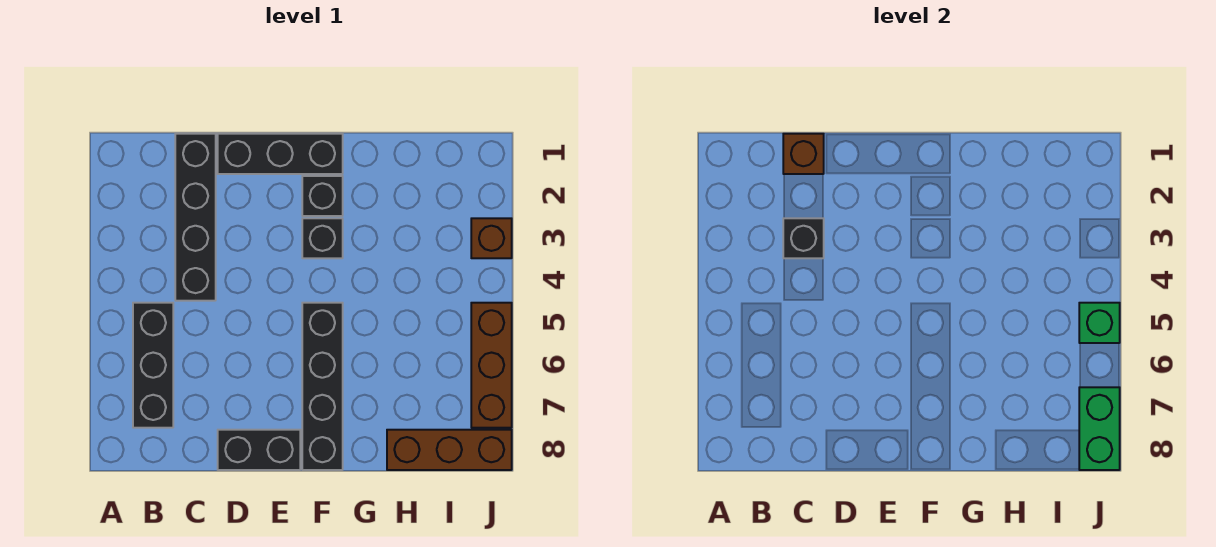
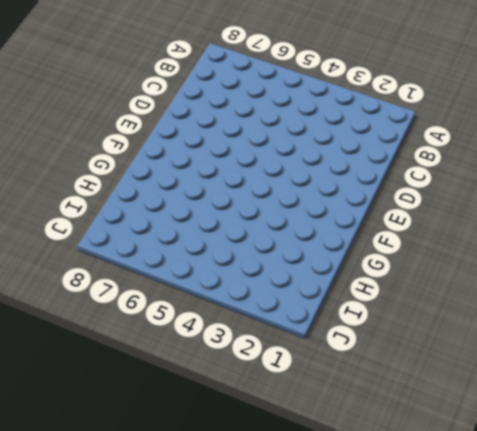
none -> black 1x3 brick [133,303,173,428]
none -> black 1x4 brick [175,134,216,301]
none -> black 1x3 brick [218,134,343,174]

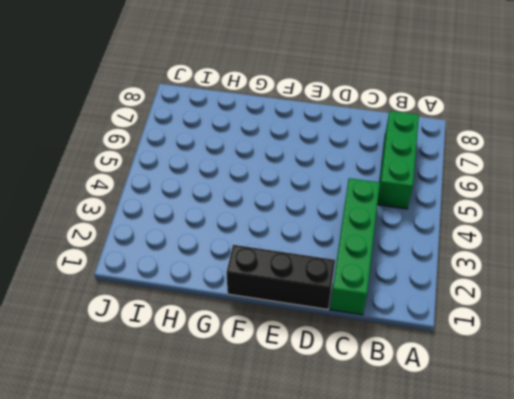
green 1x3 brick [377,111,419,209] -> black 1x3 brick [133,303,173,428]
green 1x4 brick [330,178,380,315] -> black 1x4 brick [175,134,216,301]
none -> black 1x2 brick [218,430,300,470]
none -> black 1x1 brick [302,176,343,216]
none -> black 1x1 brick [302,218,343,258]

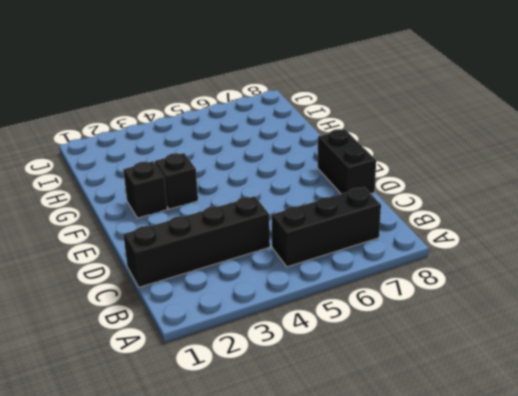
none -> black 1x3 brick [218,134,343,174]
none -> black 1x4 brick [302,303,343,470]
none -> brown 1x3 brick [387,430,512,470]

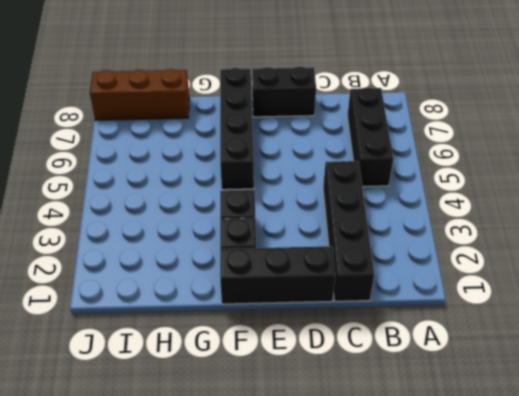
none -> brown 1x1 brick [471,218,512,258]
none -> brown 1x3 brick [471,303,512,428]
none -> brown 1x1 brick [783,134,824,174]

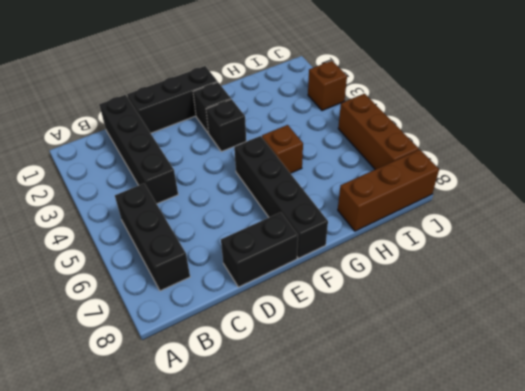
brown 1x1 brick [262,125,303,173] -> brown 1x1 brick moved to [783,134,824,174]
none -> black 1x1 brick [783,218,824,258]
none -> green 1x1 brick [1079,303,1120,343]
none -> green 1x2 brick [1079,387,1120,470]

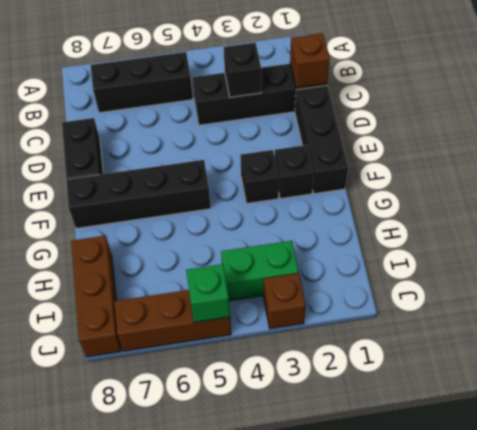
green 1x2 brick [221,241,299,301] -> green 1x2 brick moved to [1079,387,1120,470]

